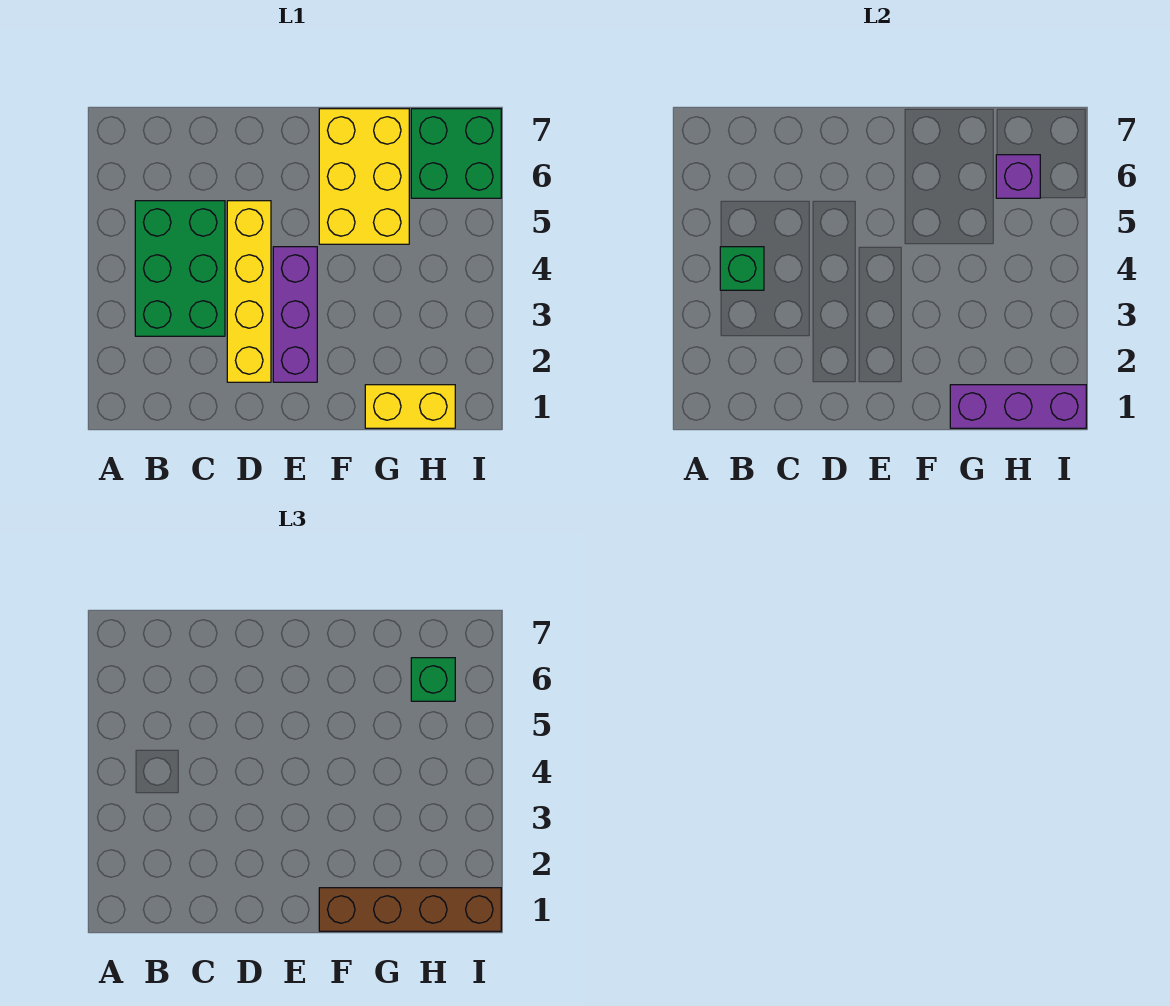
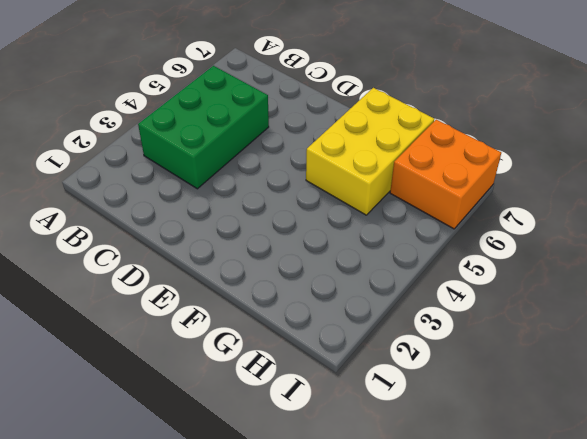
orange 2x2 brick [390,120,501,229] -> green 2x2 brick [411,109,501,198]
none -> yellow 1x4 brick [227,201,271,382]
none -> purple 1x3 brick [273,247,317,382]

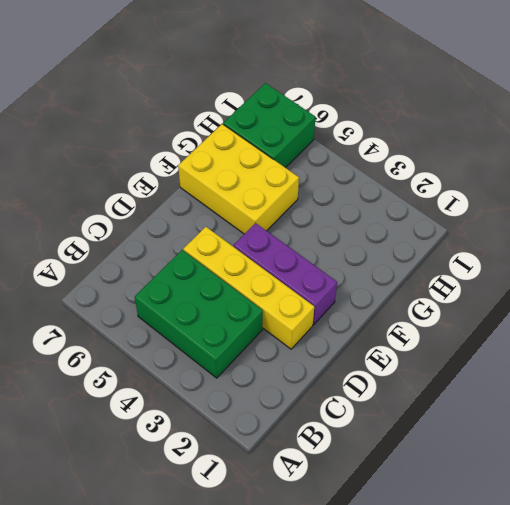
none -> yellow 1x2 brick [365,385,455,428]
none -> green 1x1 brick [720,247,764,290]

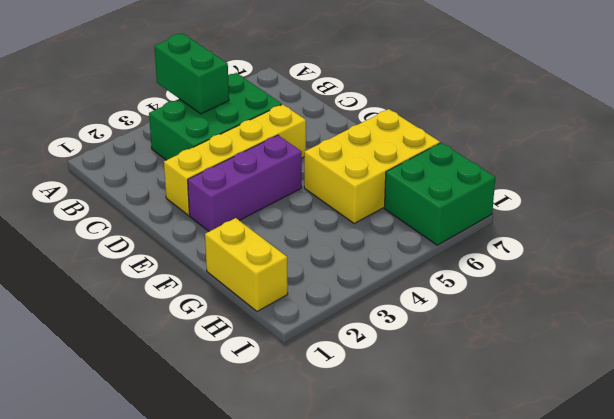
green 1x2 brick [154,33,229,114] -> green 1x1 brick [720,247,764,290]
none -> purple 1x3 brick [950,385,1086,428]
none -> purple 1x1 brick [996,155,1040,198]

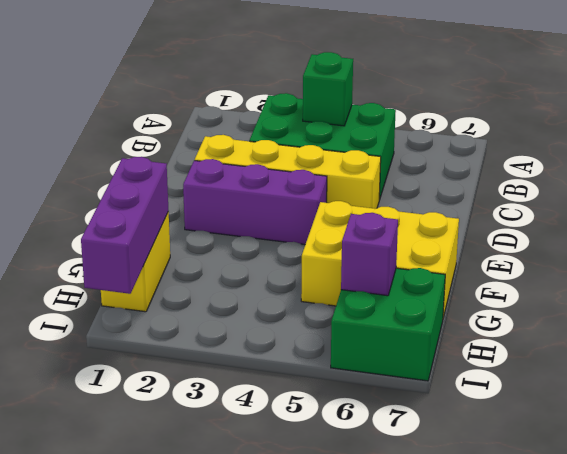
none -> brown 1x4 brick [319,888,501,931]
none -> green 1x1 brick [411,658,455,701]

